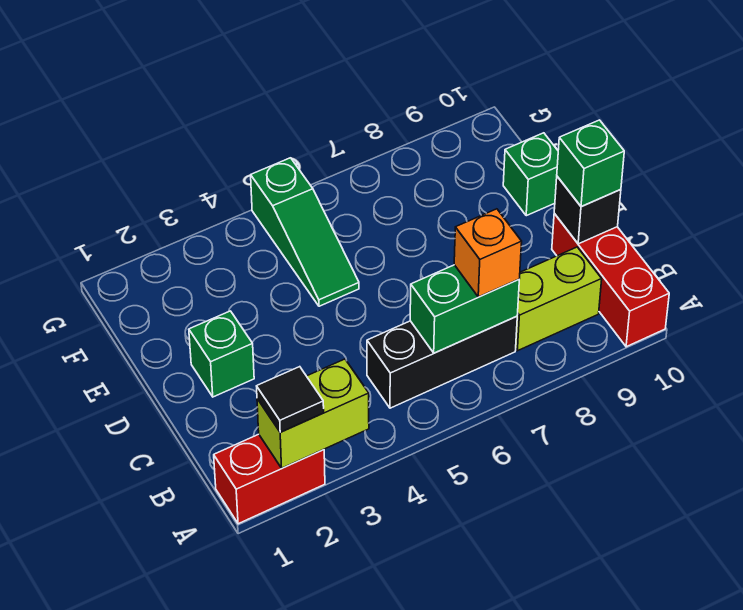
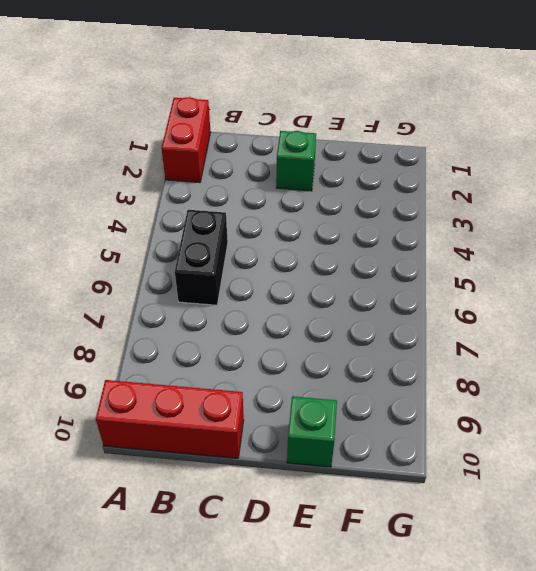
black 1x2 brick [175,210,228,305] -> black 1x3 brick [367,316,517,408]
none -> lime 1x2 brick [516,247,602,351]
none -> green 1x3 slope [251,158,359,306]
none -> lime 1x2 brick [257,359,369,468]

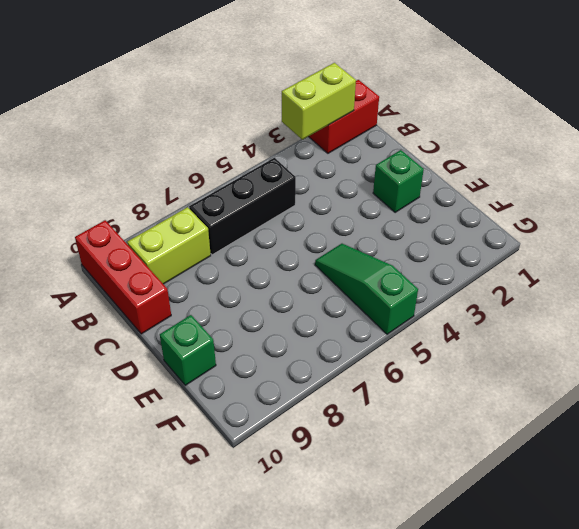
none -> green 1x2 brick [410,265,519,353]
none -> black 1x1 brick [554,176,621,244]
none -> black 1x1 tile [257,367,324,432]

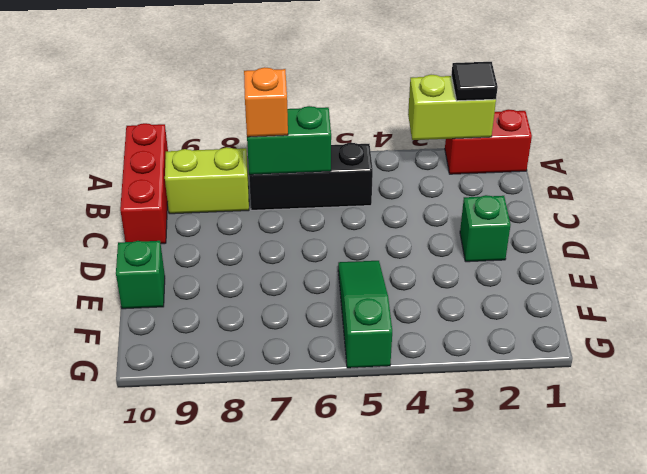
none -> black 1x1 brick [554,176,621,244]
none -> green 1x1 brick [557,120,624,207]

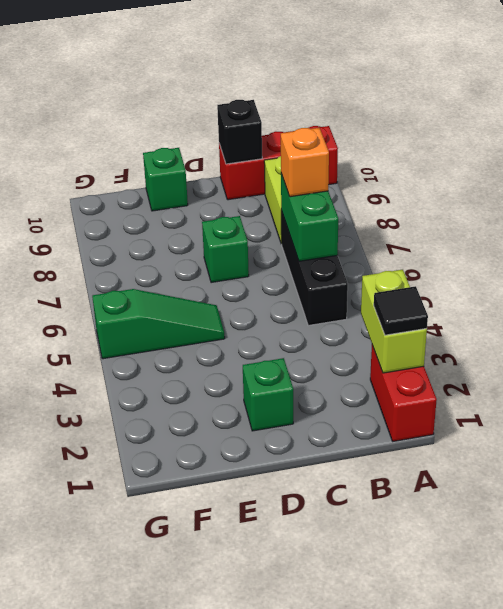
green 1x1 brick [202,216,249,283] -> green 1x1 brick moved to [557,120,624,207]

